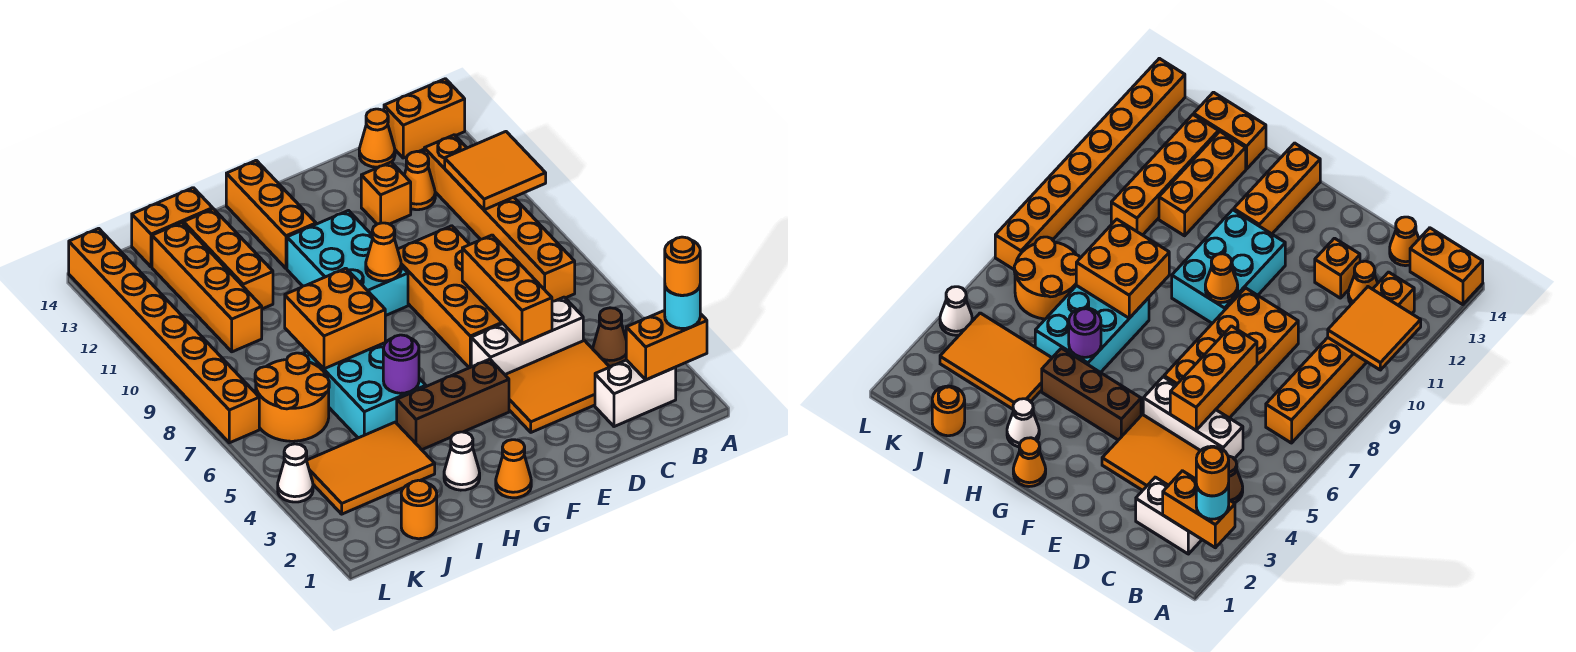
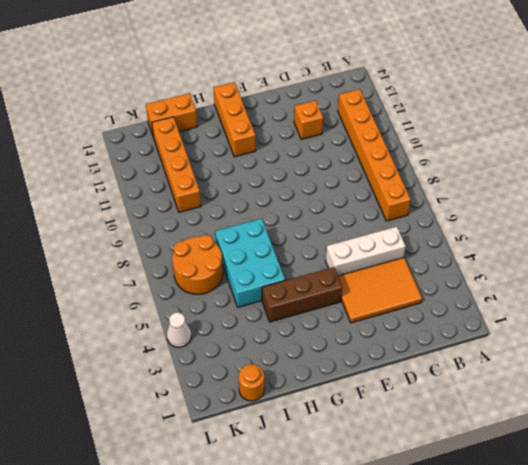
none -> orange 1x2 brick [384,79,465,158]
none -> white 1x2 brick [595,360,676,427]
none -> brown 1x1 cone [593,308,626,366]
none -> orange 1x1 cone [404,152,435,210]

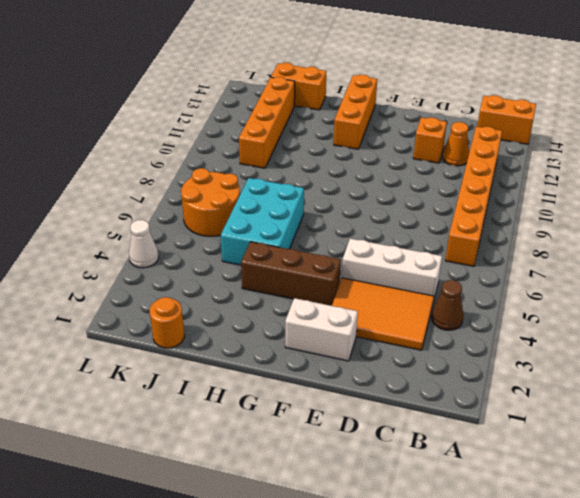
white 1x2 brick [285,298,358,361] -> white 1x2 brick moved to [595,360,676,427]
none -> orange 1x1 cone [359,109,395,167]
none -> orange 2x4 brick [398,226,503,368]
none -> cyan 2x3 brick [287,211,408,316]
none -> orange 1x1 cone [496,440,531,498]

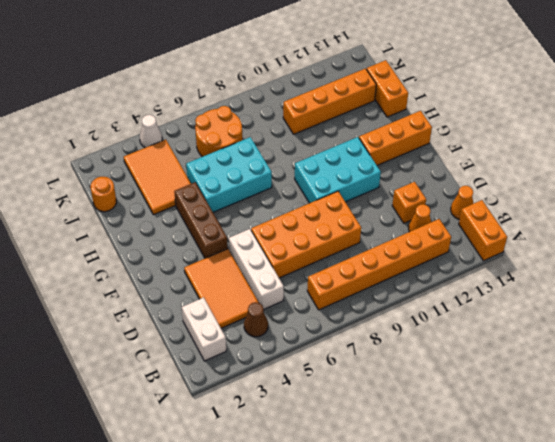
none -> orange 1x1 cone [496,440,531,498]
none -> white 1x1 cone [444,432,480,490]
none -> orange 1x3 brick [184,209,273,309]
none -> orange 1x8 brick [69,228,259,443]

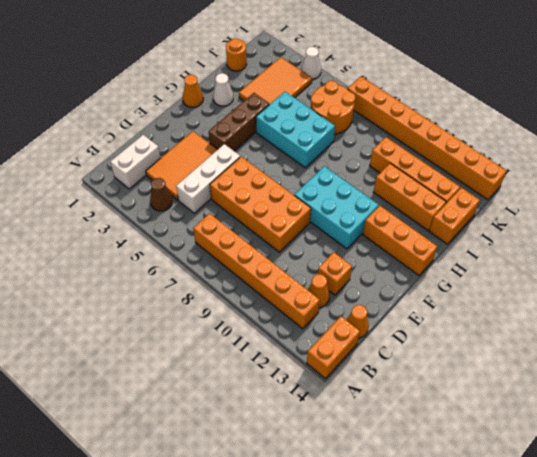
none -> orange 1x2 brick [626,310,707,380]
none -> orange 2x2 tile [445,132,546,210]
none -> orange 1x3 brick [462,235,552,343]
none -> orange 1x1 cone [366,223,401,281]

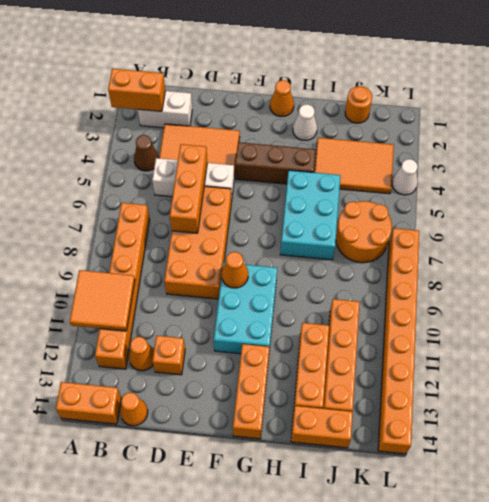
none -> purple 1x1 round brick [383,335,419,393]
none -> orange 2x2 brick [285,268,385,369]
none -> cyan 1x1 round brick [665,287,700,329]
none -> orange 1x1 round brick [665,237,700,295]

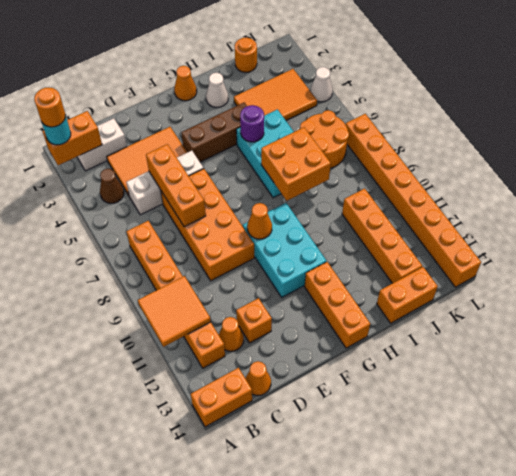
none -> orange 1x3 brick [184,209,273,309]

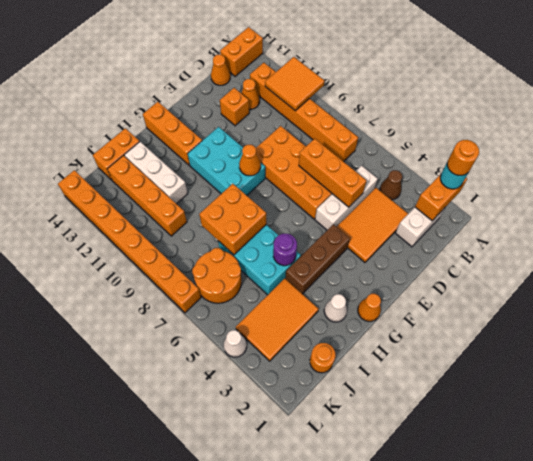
white 1x3 brick [124,142,188,204] -> orange 1x3 brick [184,209,273,309]

